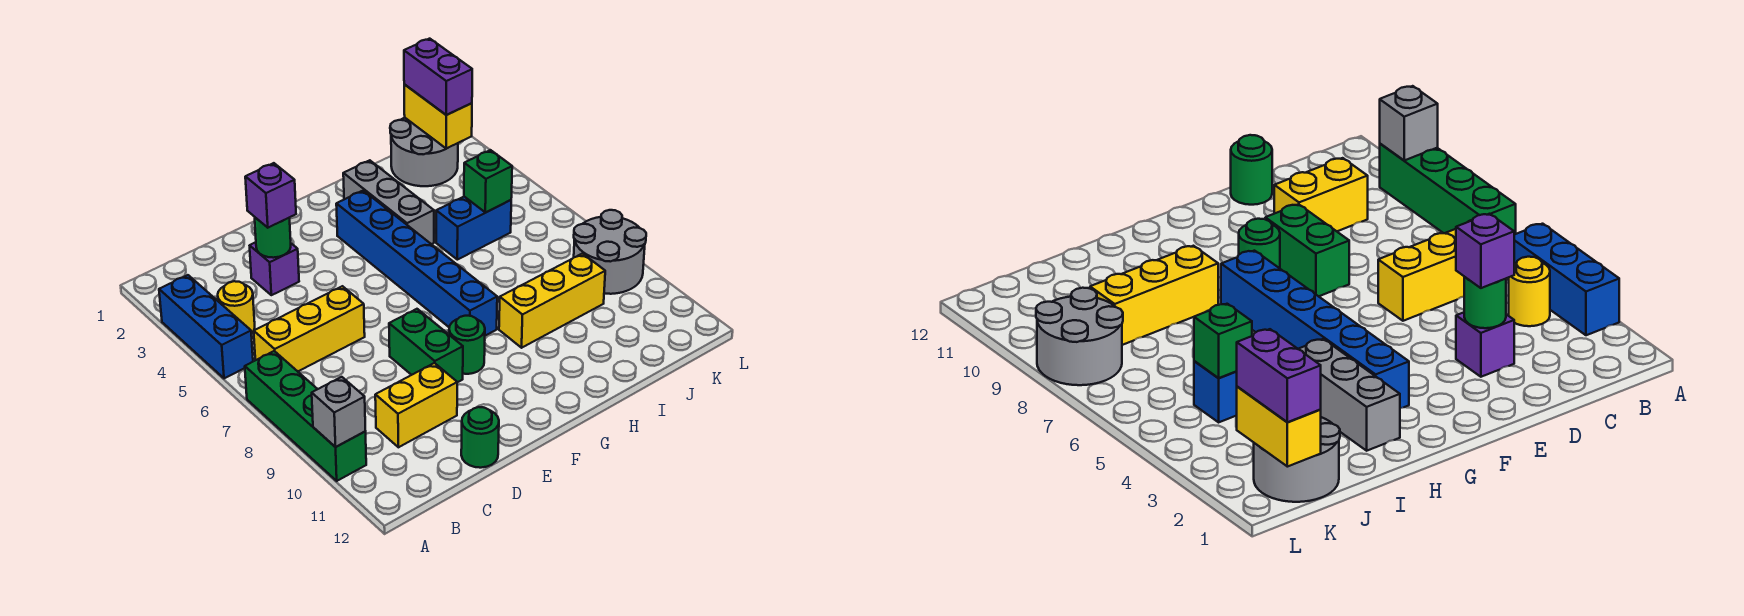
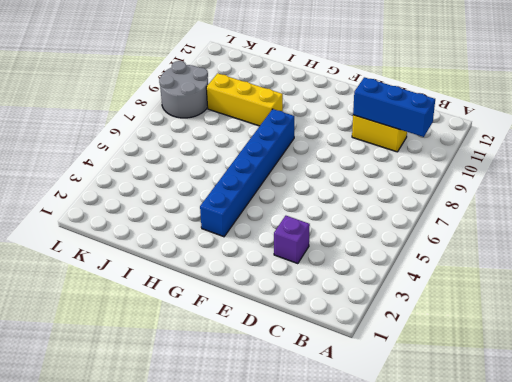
blue 1x3 brick [353,77,435,137] -> blue 1x3 brick turned to [159,275,253,378]
none -> green 1x4 brick [245,351,366,481]
none -> yellow 1x1 round brick [218,281,255,334]
none -> yellow 1x3 brick [254,286,365,371]

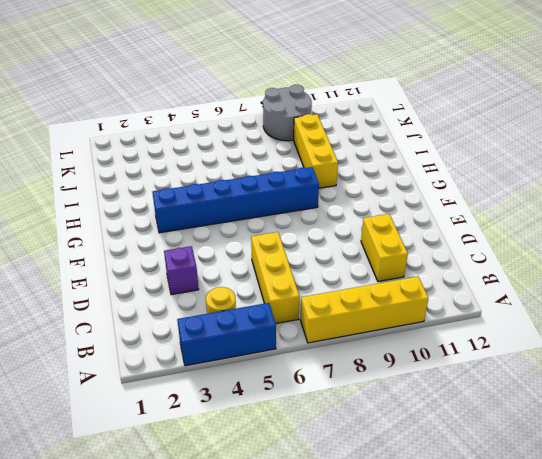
yellow 1x4 brick [300,276,429,343] -> green 1x4 brick [245,351,366,481]
none -> green 1x1 round brick [461,407,499,468]
none -> green 1x2 brick [389,309,463,382]
none -> green 1x1 round brick [449,316,485,374]

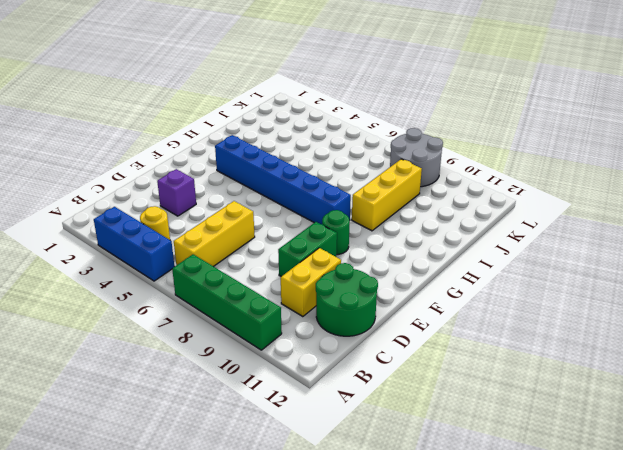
green 2x2 round brick [316,263,378,336] -> green 1x1 round brick [461,407,499,468]
green 1x2 brick [278,222,337,277] -> green 1x2 brick turned to [389,309,463,382]
none -> grey 1x3 brick [343,160,434,244]
none -> blue 1x2 brick [436,197,511,260]
none -> grey 2x2 round brick [390,118,458,186]

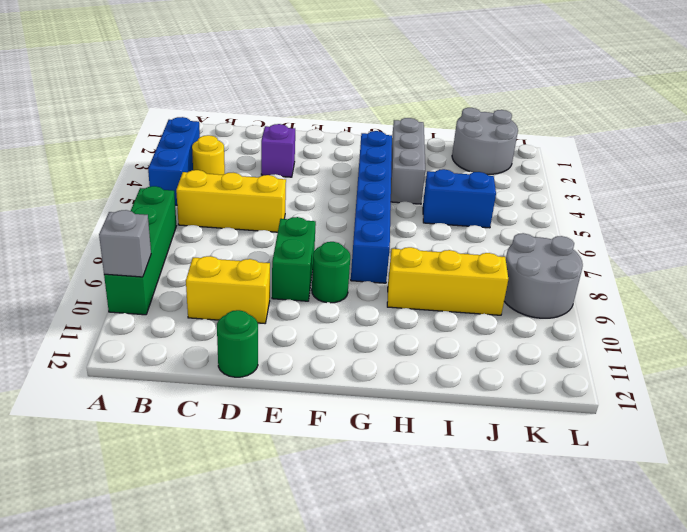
none -> green 1x1 round brick [255,218,291,258]
none -> green 1x1 brick [464,150,512,212]
none -> yellow 1x2 brick [404,84,472,149]

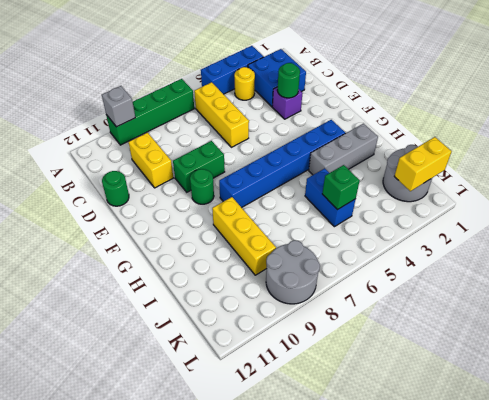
blue 2x2 brick [248,49,306,107] -> none
none -> purple 1x1 brick [245,163,296,228]
none -> purple 1x2 brick [404,39,472,115]

